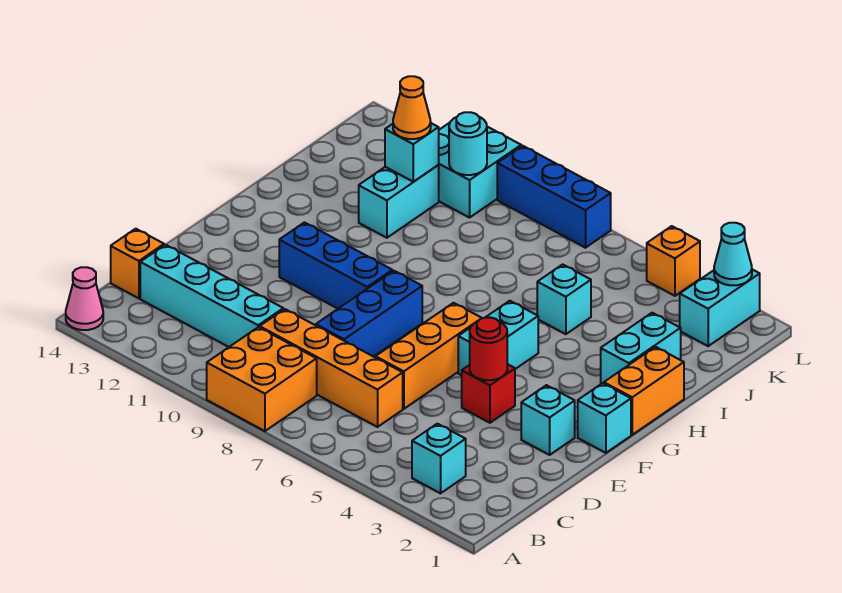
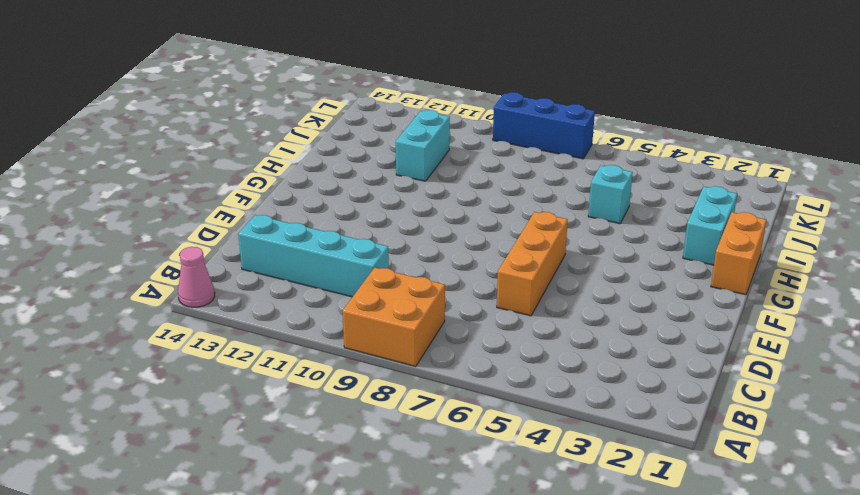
none -> cyan 1x1 brick [412,424,466,493]
none -> orange 1x4 brick [260,309,403,427]
none -> orange 1x1 brick [111,229,164,298]

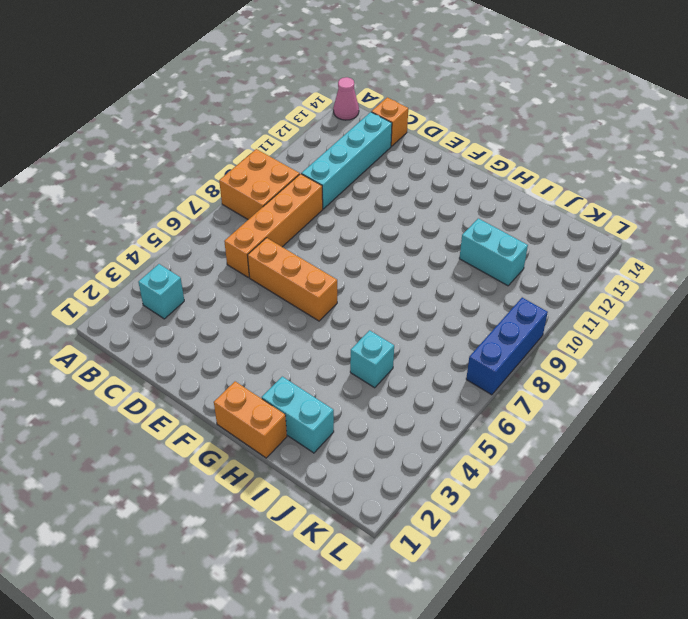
none -> blue 1x3 brick [316,271,422,357]
none -> cyan 1x1 brick [521,385,575,455]
none -> red 1x1 brick [462,364,515,423]

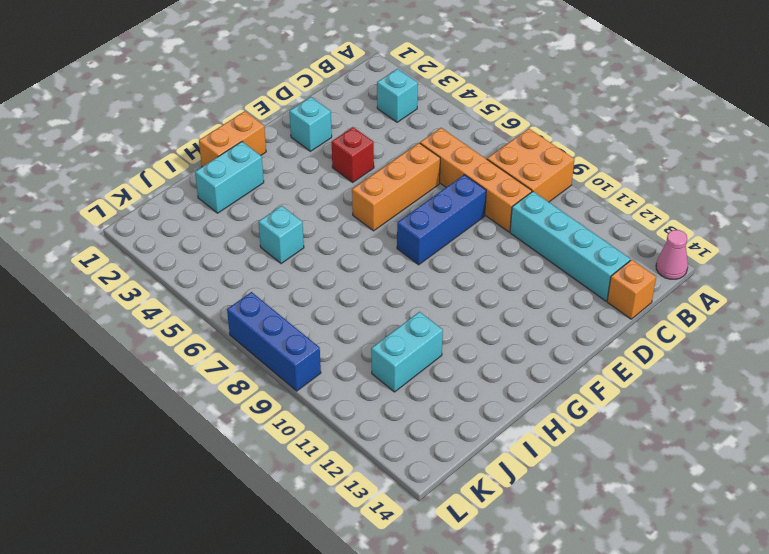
none -> cyan 1x1 brick [578,383,631,453]
none -> cyan 1x2 brick [458,301,538,375]
none -> blue 1x3 brick [279,222,392,309]

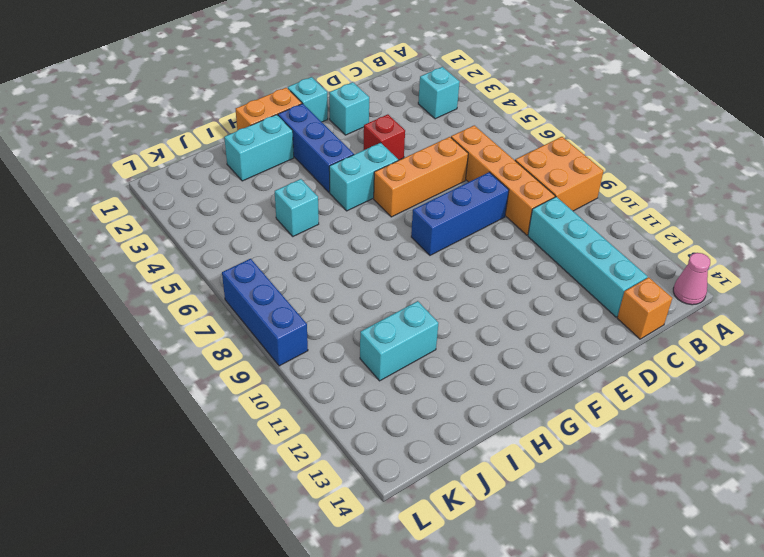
blue 1x3 brick [278,104,354,193] -> blue 1x3 brick moved to [279,222,392,309]
none -> cyan 1x2 brick [680,269,760,346]
none -> cyan 2x2 brick [439,123,521,218]
none -> orange 1x1 brick [647,226,700,296]

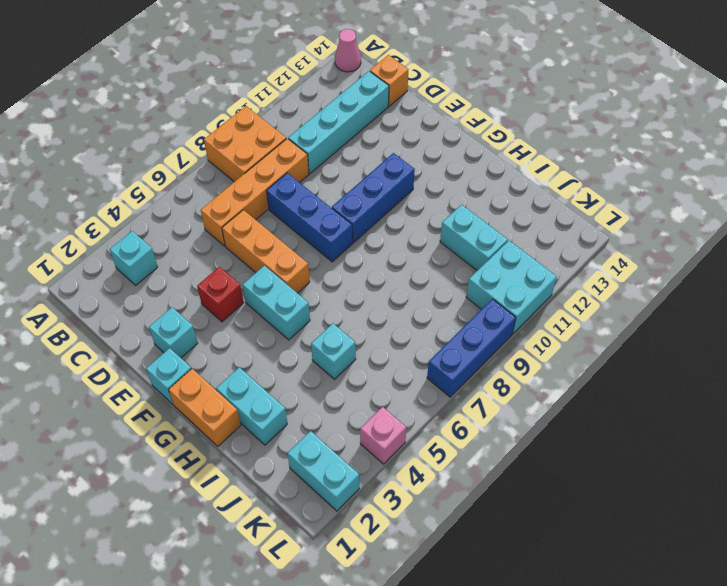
pink 1x1 brick [360,407,406,464] -> orange 1x1 brick [647,226,700,296]
none -> red 1x1 round brick [470,317,507,380]
none -> cyan 1x1 brick [385,123,439,182]
none -> cyan 1x1 round brick [449,112,487,175]

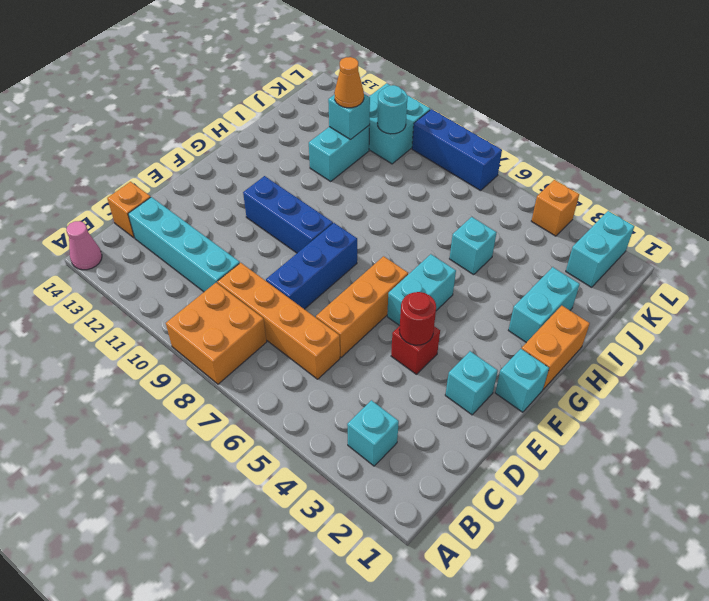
none -> cyan 1x1 cone [714,223,752,285]

